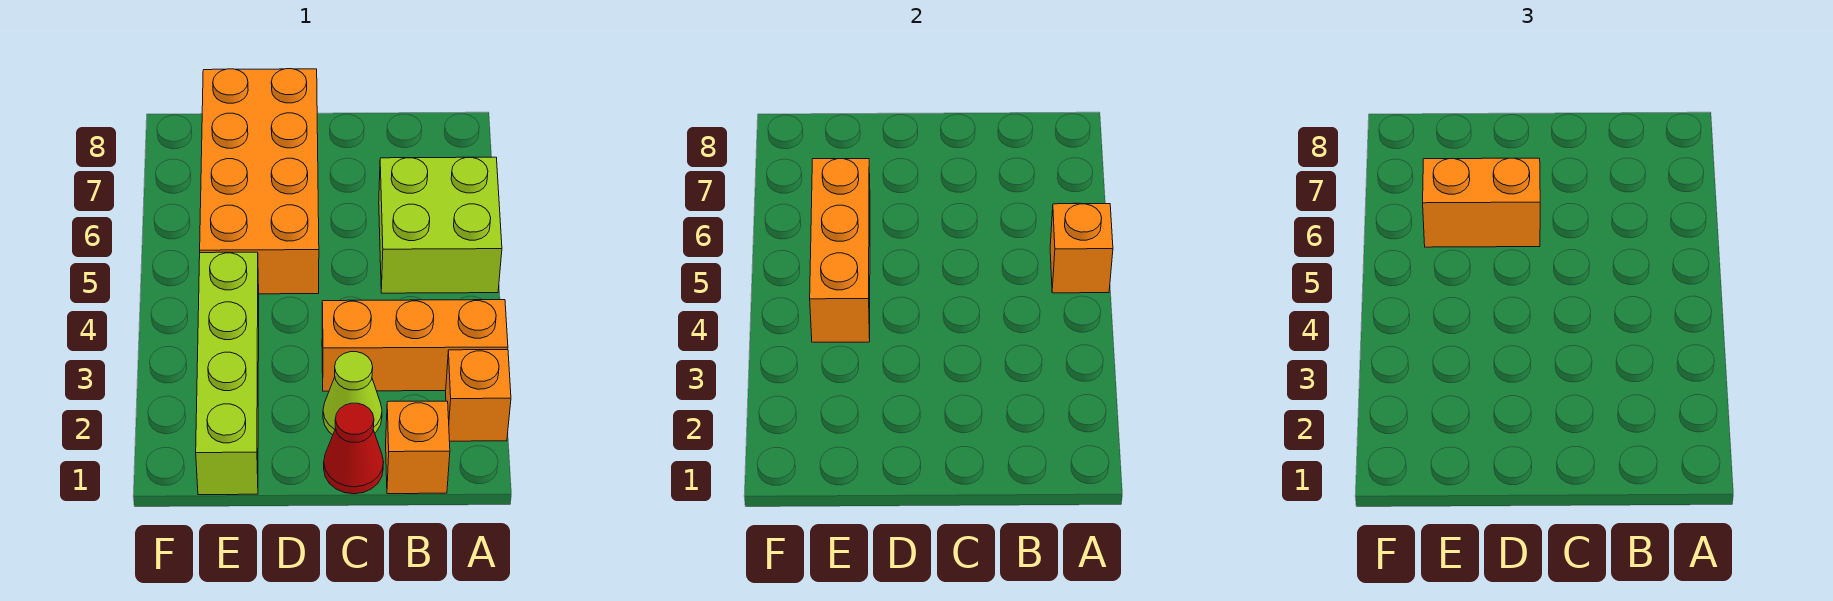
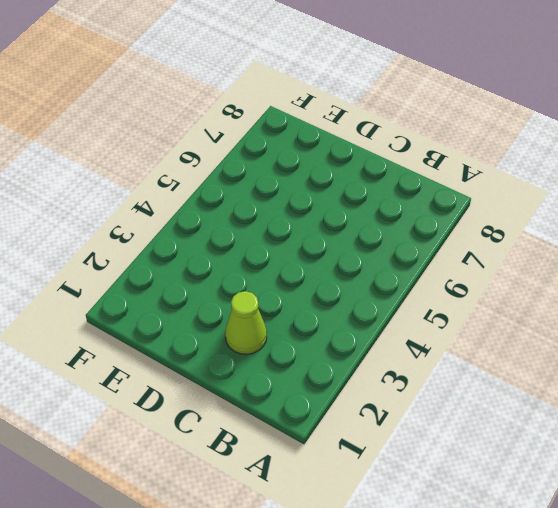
none -> orange 1x1 brick [446,350,511,441]
none -> orange 1x3 brick [322,300,508,391]

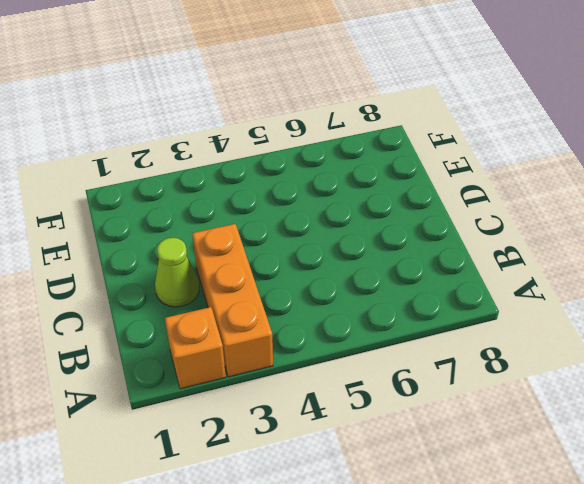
none -> lime 2x2 brick [379,157,502,293]
none -> orange 1x1 brick [386,401,450,494]

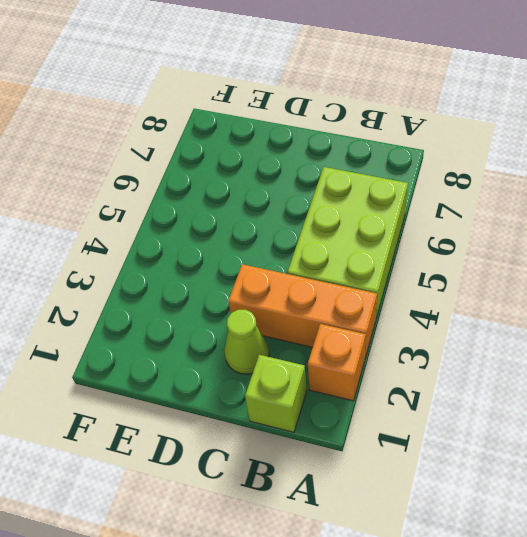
lime 2x3 brick [287,167,408,318] -> lime 2x2 brick [379,157,502,293]
lime 1x1 brick [245,355,307,432] -> orange 1x1 brick [386,401,450,494]
none -> red 1x1 cone [324,403,384,494]
none -> orange 2x4 brick [200,69,319,294]

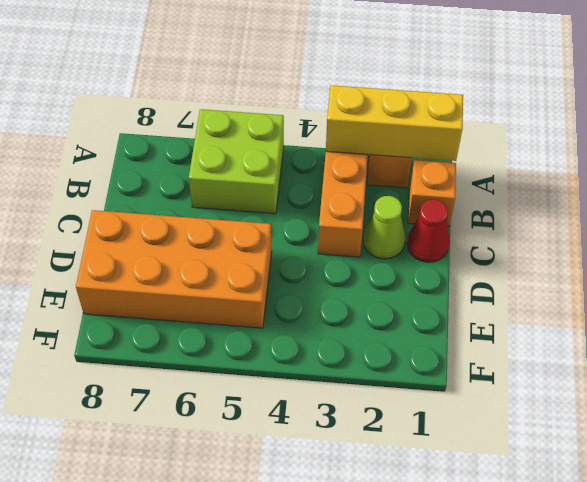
yellow 1x3 brick [326,85,463,161] -> none
none -> lime 1x4 brick [196,252,259,495]
none -> orange 1x1 brick [1050,204,1113,293]

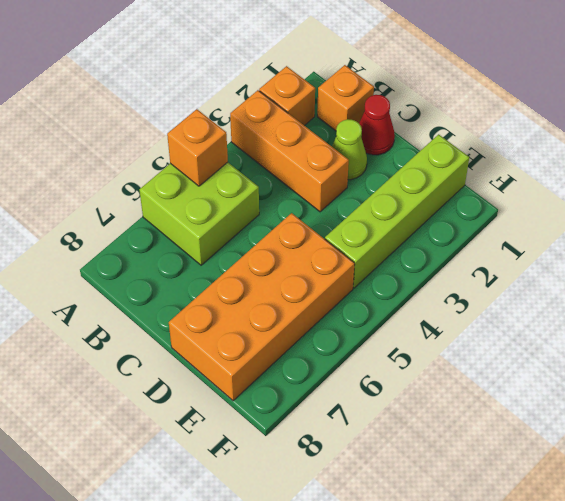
none -> orange 1x3 brick [810,159,870,342]
none -> orange 1x2 brick [1423,158,1540,247]

